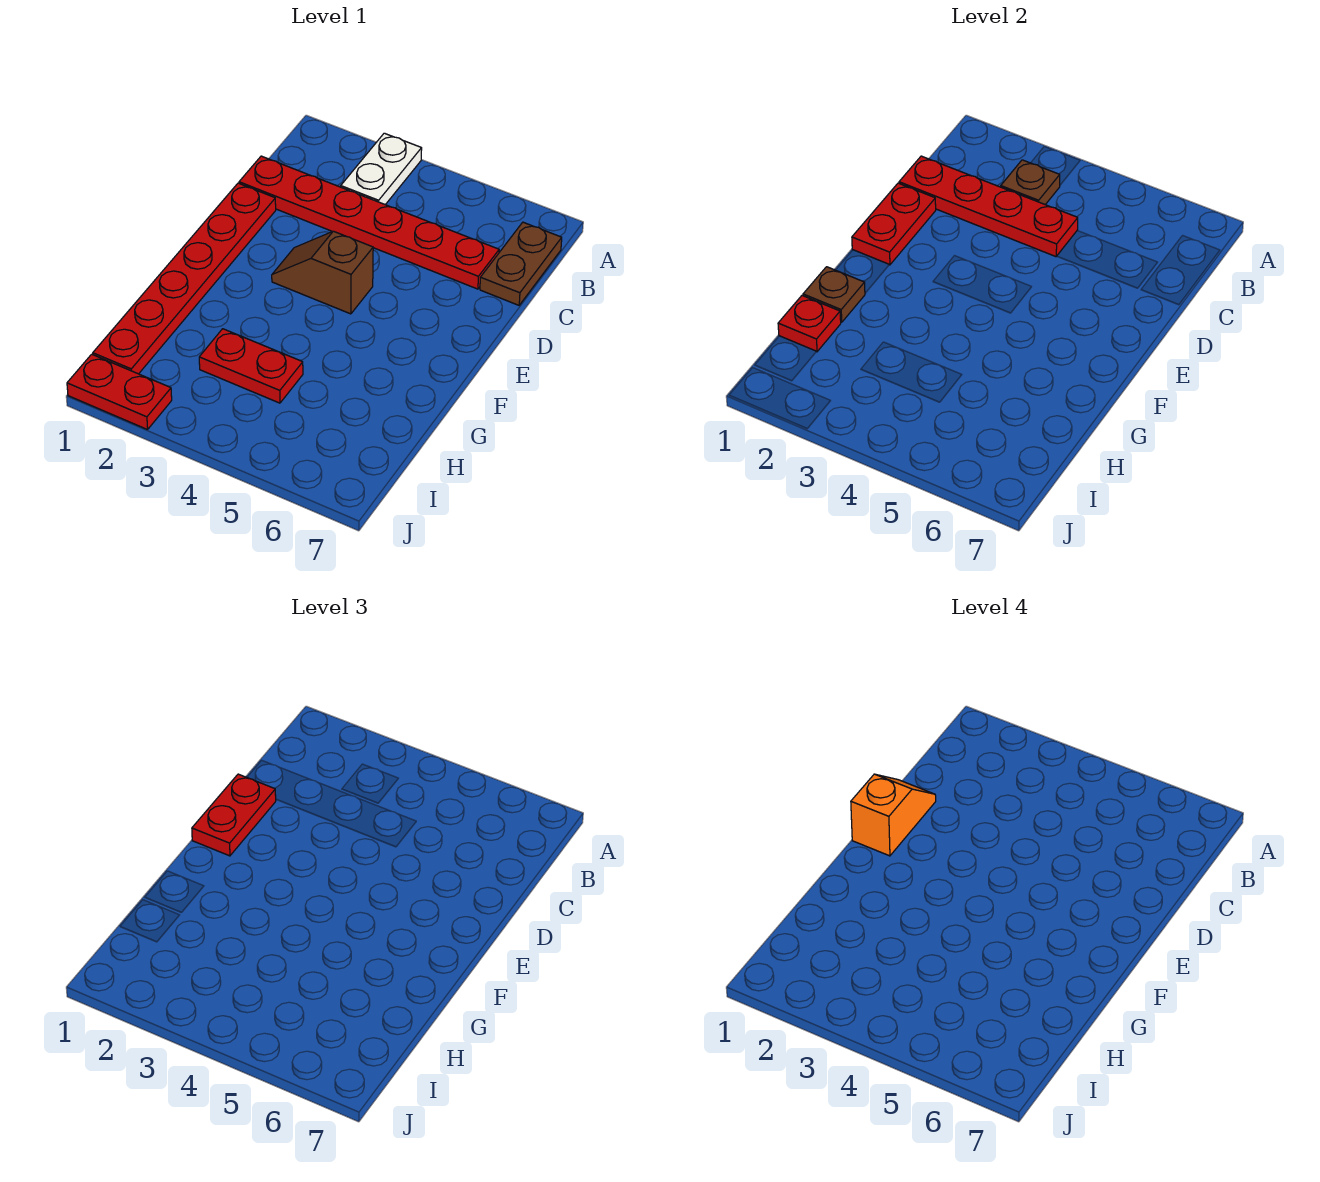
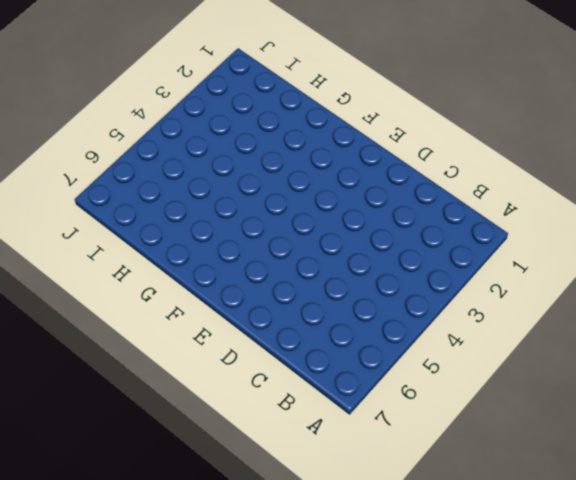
none -> white 1x2 plate [341,133,422,205]
none -> brown 1x2 plate [480,222,562,305]
none -> red 1x6 plate [239,156,499,289]

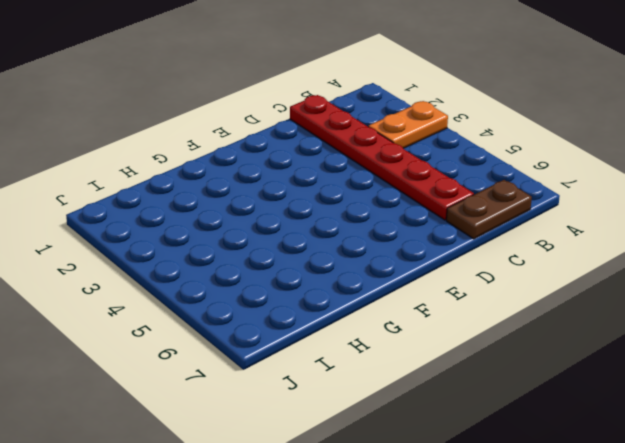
orange 1x2 plate [368,101,448,148] -> white 1x2 plate [341,133,422,205]
none -> red 1x6 plate [93,183,276,374]
none -> brown 1x2 slope [272,231,373,314]
none -> red 1x2 plate [199,329,303,403]

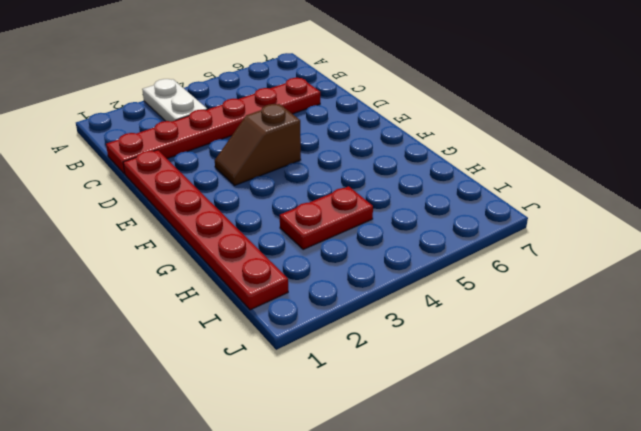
none -> brown 1x2 plate [480,222,562,305]
none -> red 1x2 plate [67,354,172,430]
none -> brown 1x1 plate [1001,160,1060,205]

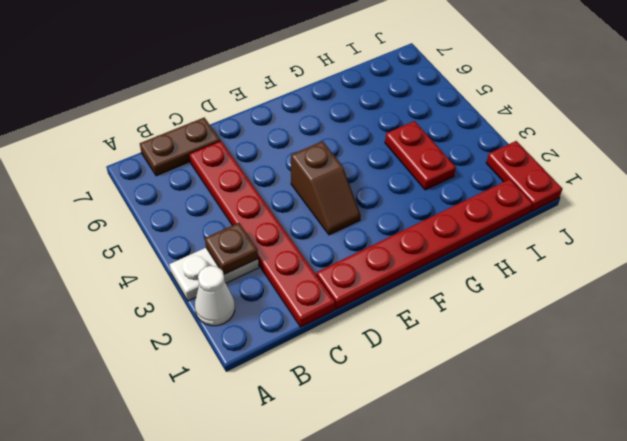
white 1x1 cone [195,266,235,326] -> none
none -> red 1x4 plate [899,156,1078,257]
none -> red 1x2 plate [852,183,936,265]
none -> brown 1x1 plate [803,267,865,322]

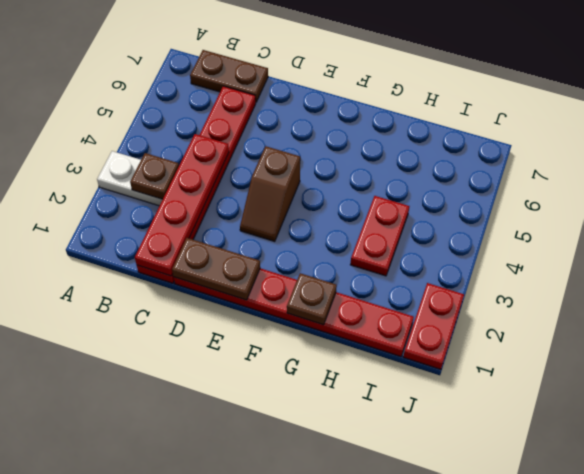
brown 1x2 plate [172,238,260,300] -> red 1x2 plate [852,183,936,265]
none -> red 1x1 plate [778,296,841,352]
none -> red 1x2 plate [192,774,276,856]
none -> orange 1x2 slope [851,774,936,856]

